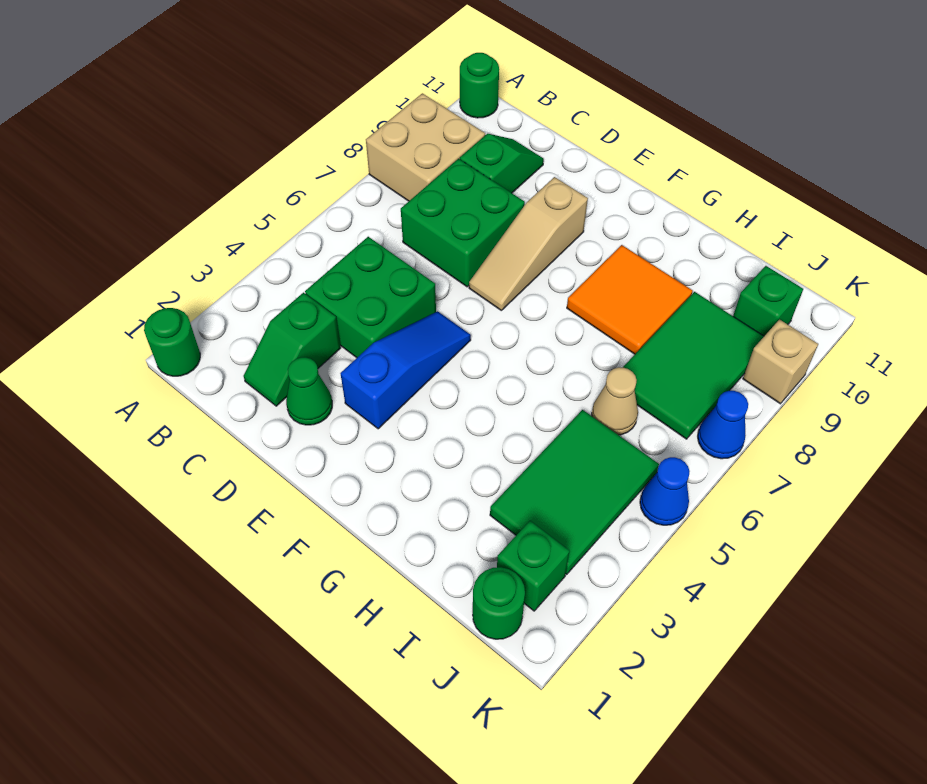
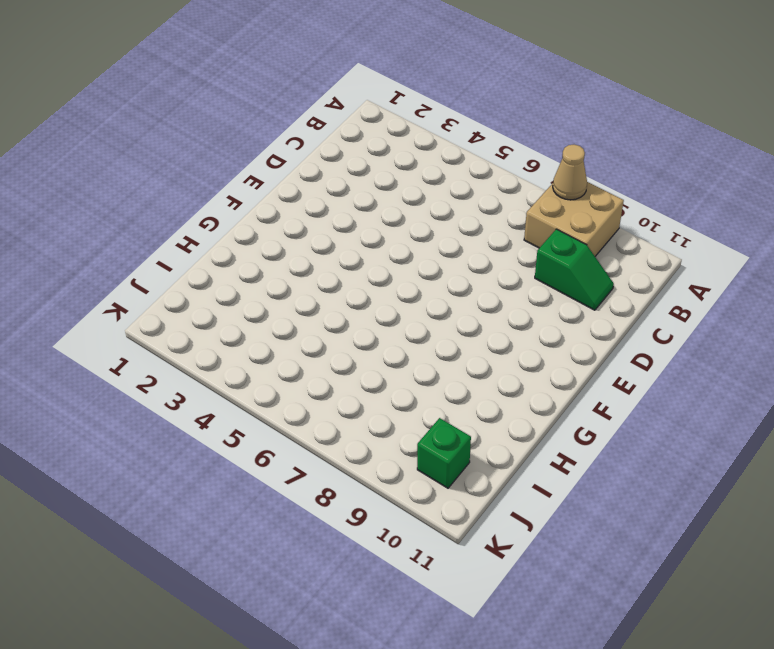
tan 1x1 cone [553,145,587,200] -> tan 1x1 cone moved to [592,367,638,435]
none -> green 1x1 round brick [144,308,200,376]
none -> green 1x1 round brick [460,53,499,118]
none -> green 1x2 slope [244,293,341,406]

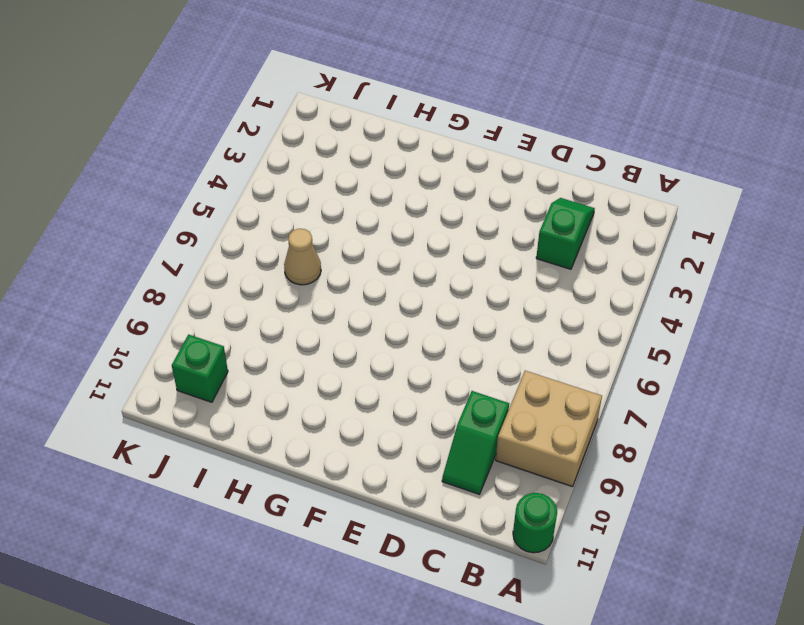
none -> green 1x1 round brick [144,308,200,376]
none -> green 2x2 brick [305,237,436,358]
none -> green 2x2 brick [401,159,525,287]

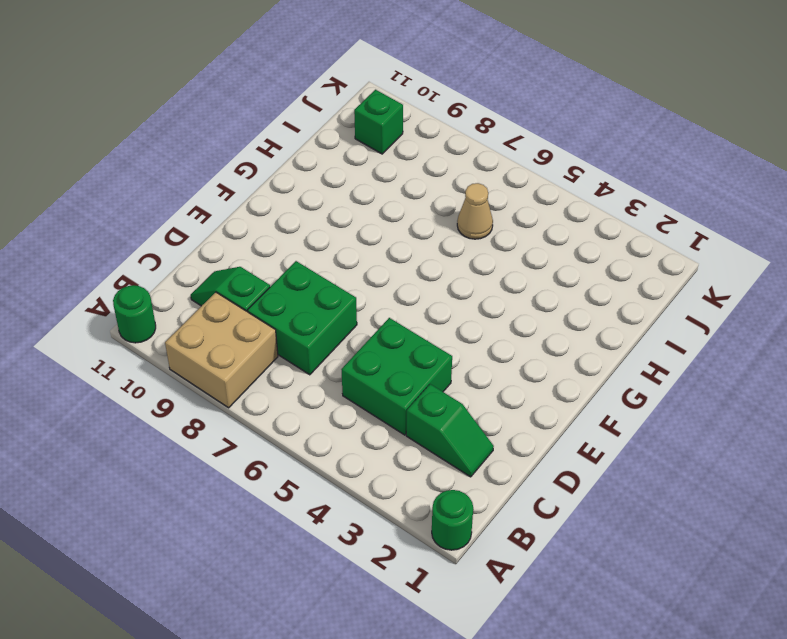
none -> green 1x1 cone [286,357,332,425]
none -> blue 1x3 slope [340,311,471,429]
none -> tan 1x3 slope [469,177,588,310]

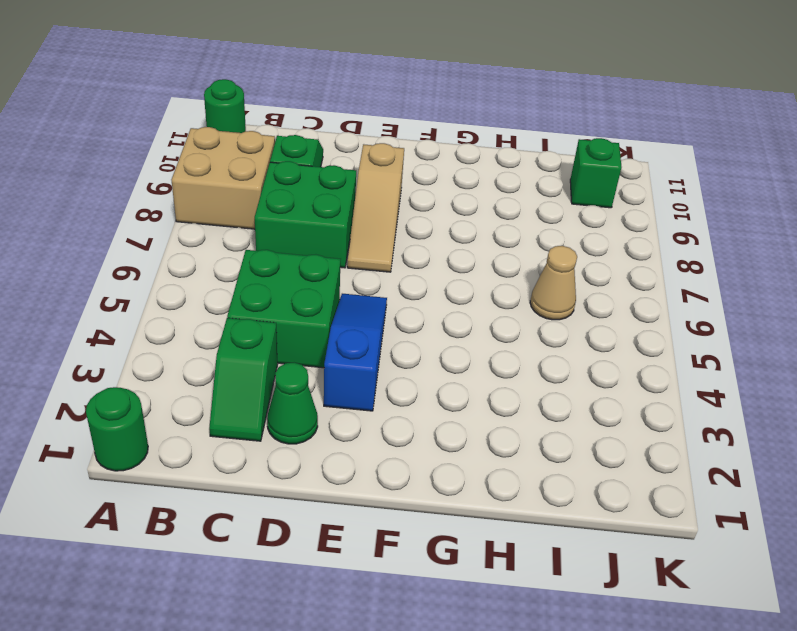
none -> orange 2x2 tile [567,245,693,354]
none -> green 2x3 tile [490,410,659,574]
none -> green 2x3 tile [623,292,764,439]

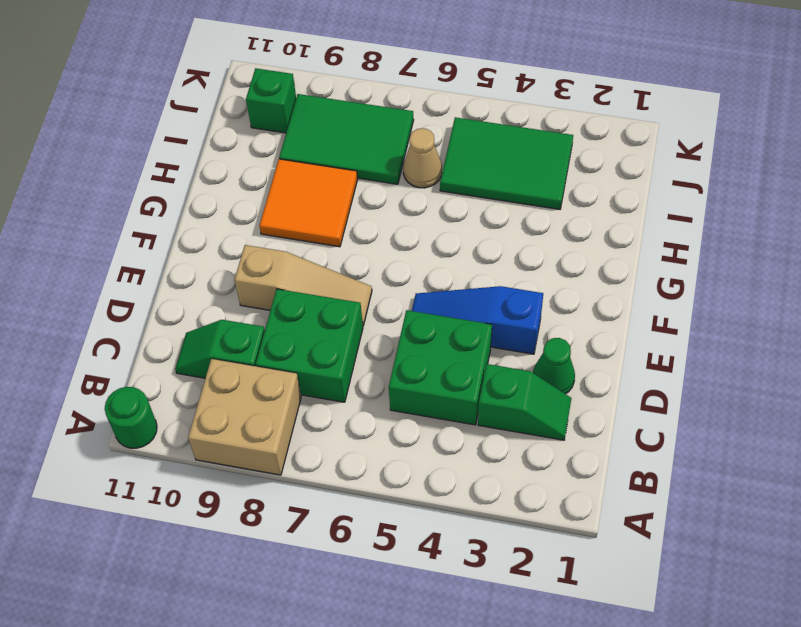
none -> green 1x1 round brick [144,308,200,376]
none -> green 1x1 round brick [473,567,525,639]
none -> green 1x1 brick [497,521,570,611]

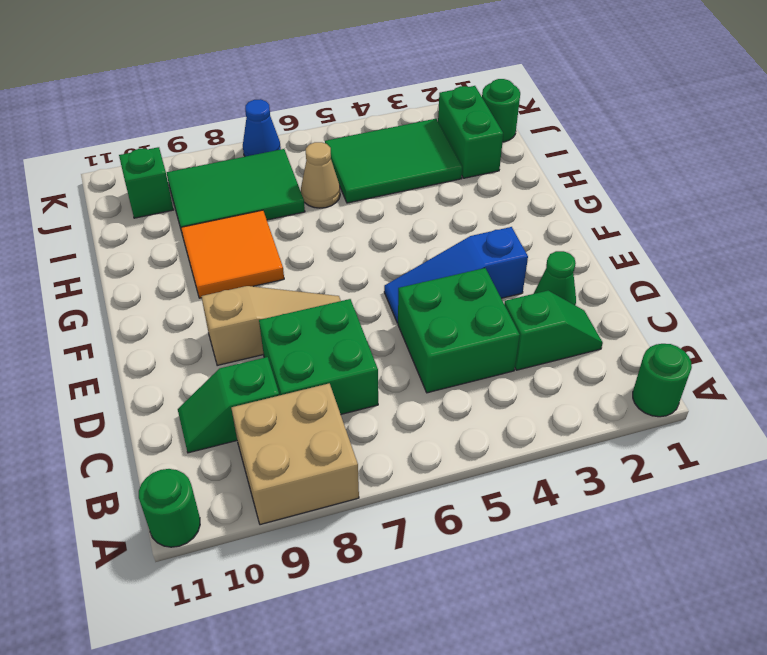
green 1x2 brick [438,86,503,178] -> green 1x1 brick [497,521,570,611]
none -> blue 1x1 cone [640,457,690,525]
none -> tan 1x1 brick [743,320,818,404]

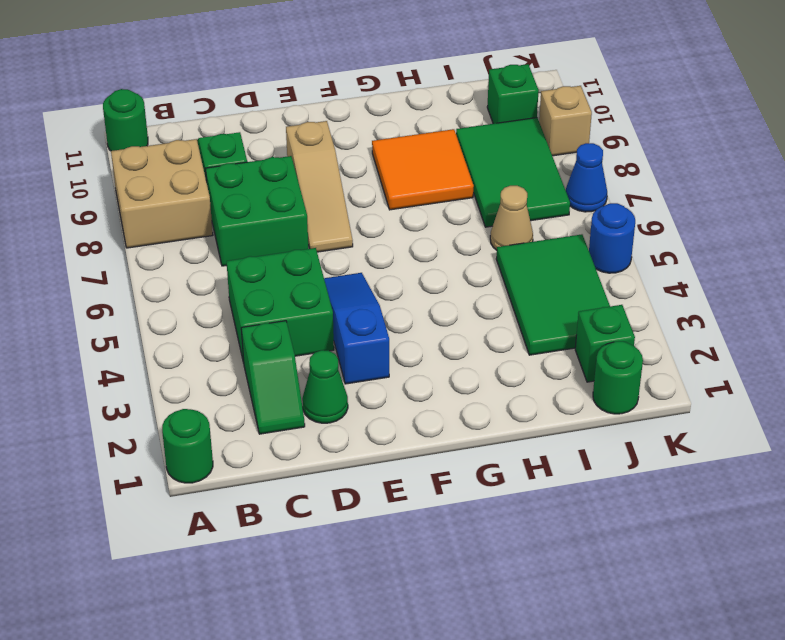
blue 1x1 round brick [589,203,635,273] -> blue 1x1 cone [640,457,690,525]

